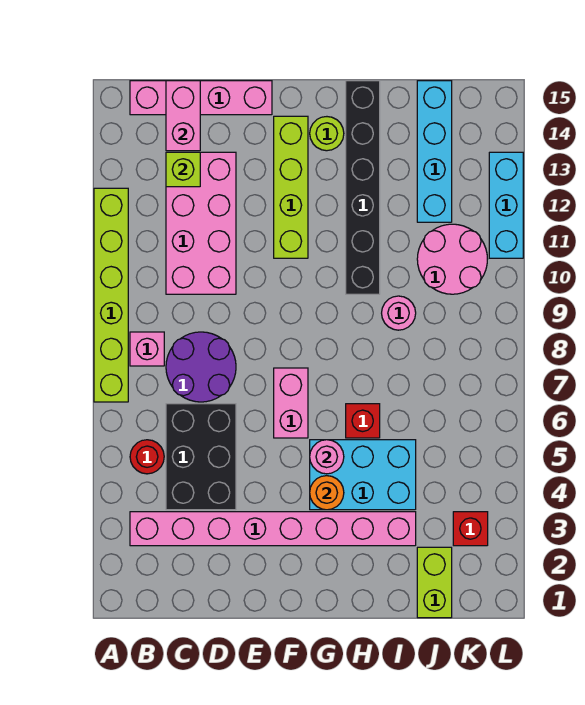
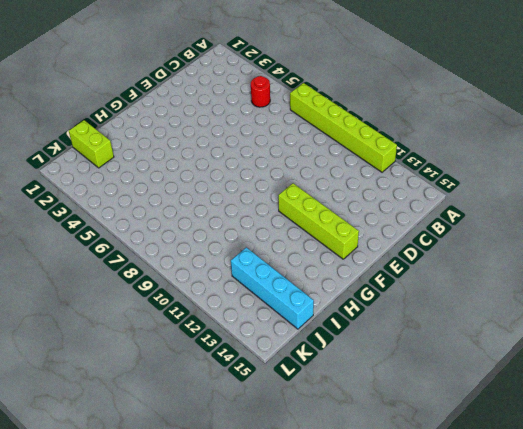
none -> pink 1x8 brick [130,512,416,546]
none -> pink 1x1 brick [130,332,164,366]
none -> pink 1x4 brick [130,81,272,115]

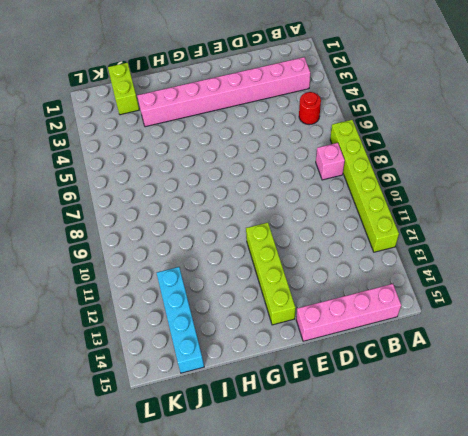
none -> black 2x3 brick [166,404,236,510]
none -> purple 2x2 round brick [166,332,236,402]
none -> pink 2x4 brick [166,152,236,294]

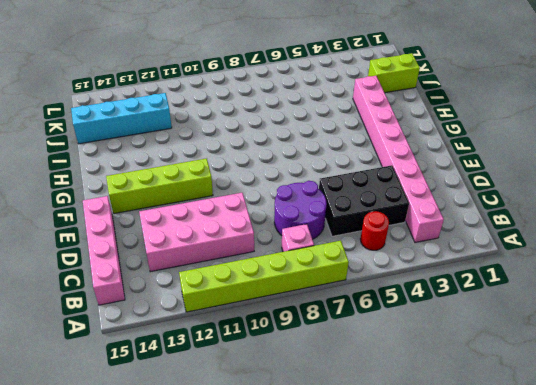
none -> pink 1x2 brick [274,368,308,438]
none -> cyan 2x3 brick [310,440,416,510]
none -> lime 1x1 round brick [310,117,344,151]

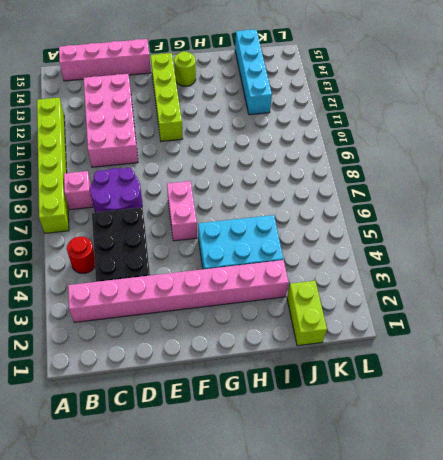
none -> red 1x1 brick [346,404,380,438]
none -> black 1x6 brick [346,81,380,294]
none -> pink 1x1 round brick [382,296,416,330]

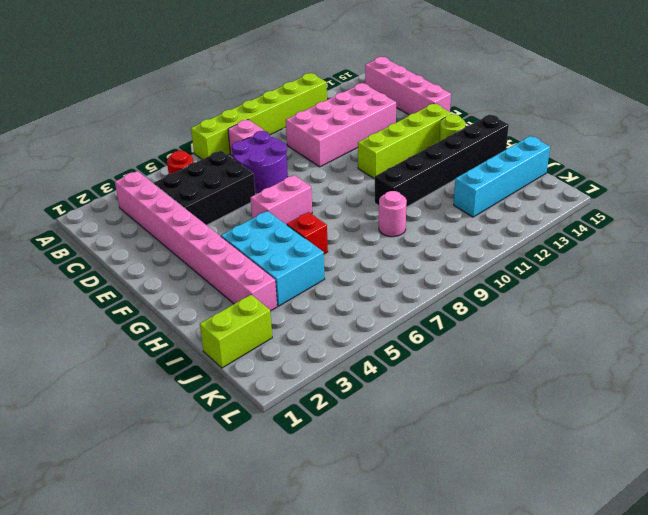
none -> pink 2x2 round brick [417,224,487,294]
none -> red 1x1 brick [453,512,488,546]
none -> cyan 1x3 brick [489,152,523,258]

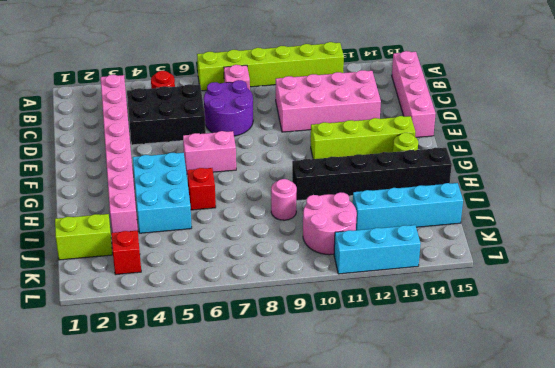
none -> lime 1x1 brick [166,152,200,187]
none -> pink 1x2 brick [166,81,200,151]
none -> orange 1x1 round brick [310,476,344,510]

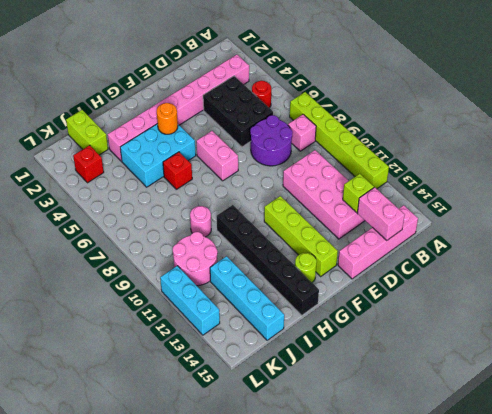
none -> pink 1x1 round brick [310,440,344,474]

